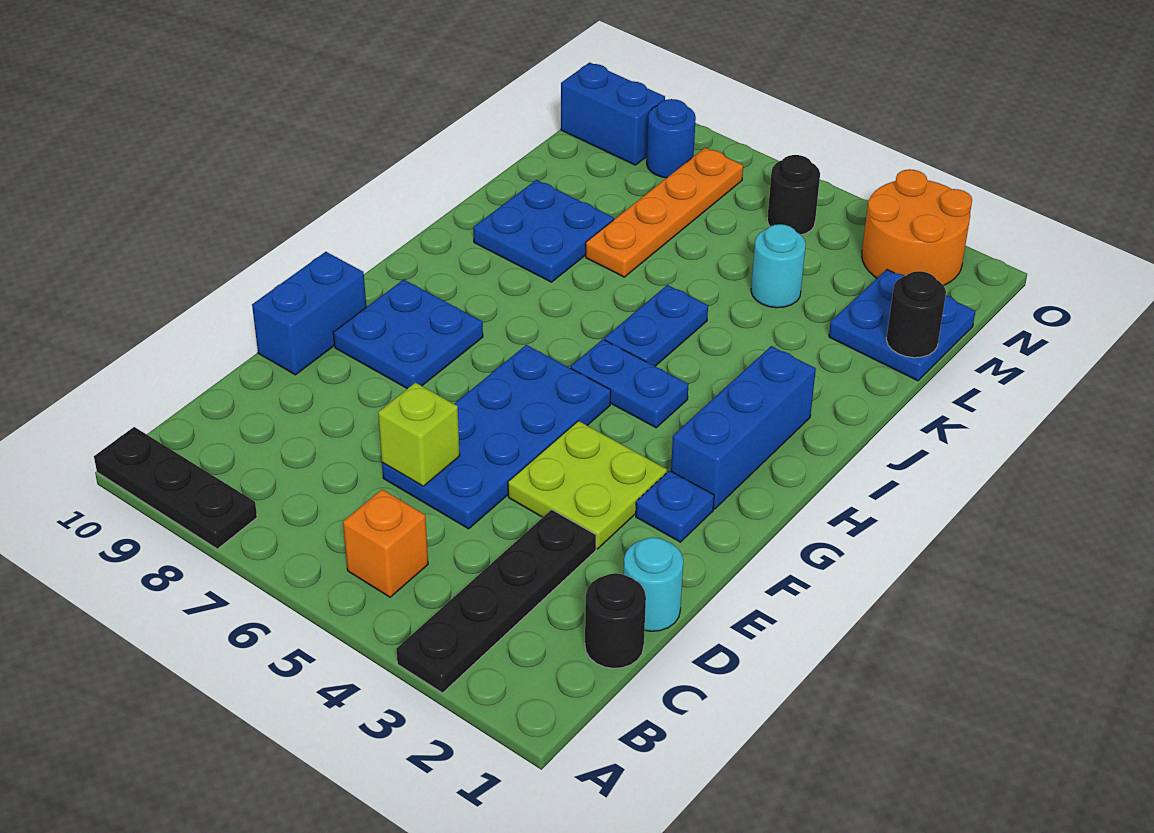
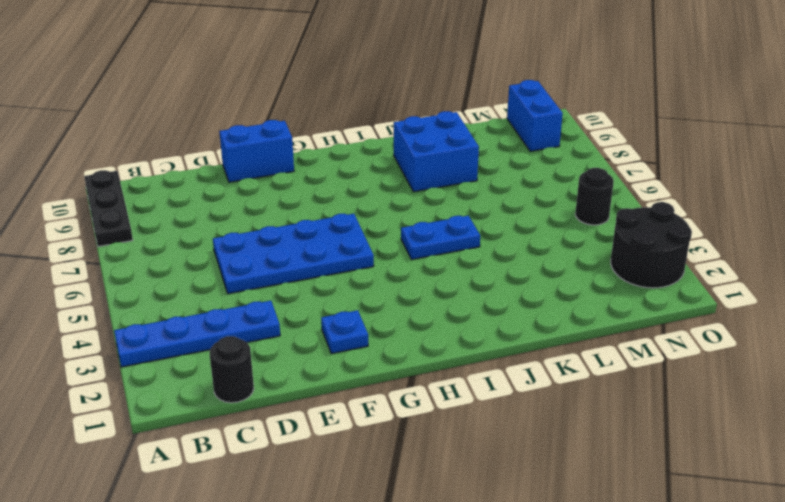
blue 1x4 plate [114,301,280,367] -> black 1x4 plate [396,510,596,693]
blue 2x2 brick [394,111,479,192] -> blue 2x2 plate [473,180,614,282]
black 2x2 round brick [611,202,692,288] -> orange 2x2 round brick [862,169,972,286]
none -> orange 1x1 brick [343,489,428,597]
none -> cyan 1x1 round brick [624,537,683,631]
none -> lime 2x2 plate [508,421,667,549]

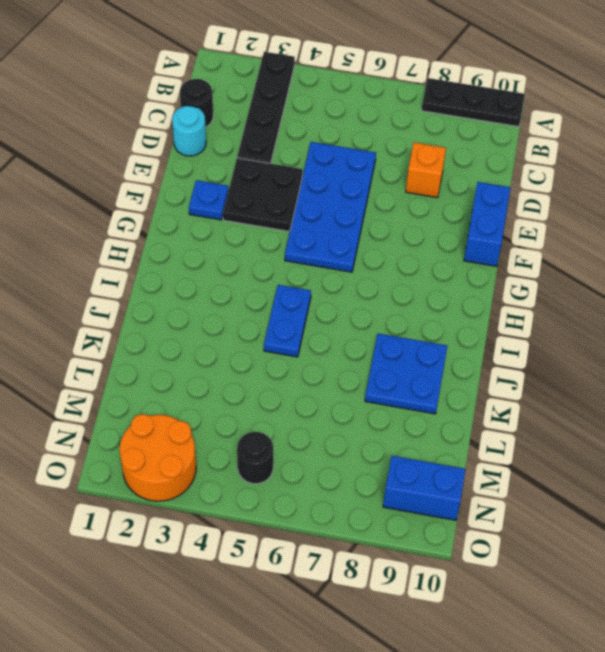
orange 1x1 brick [406,142,446,198] -> orange 1x1 brick moved to [343,489,428,597]
black 2x2 plate [223,158,303,231] -> lime 2x2 plate [508,421,667,549]
none -> blue 2x2 plate [333,279,483,389]
none -> blue 1x3 brick [671,346,816,509]
none -> blue 1x2 plate [571,339,689,428]

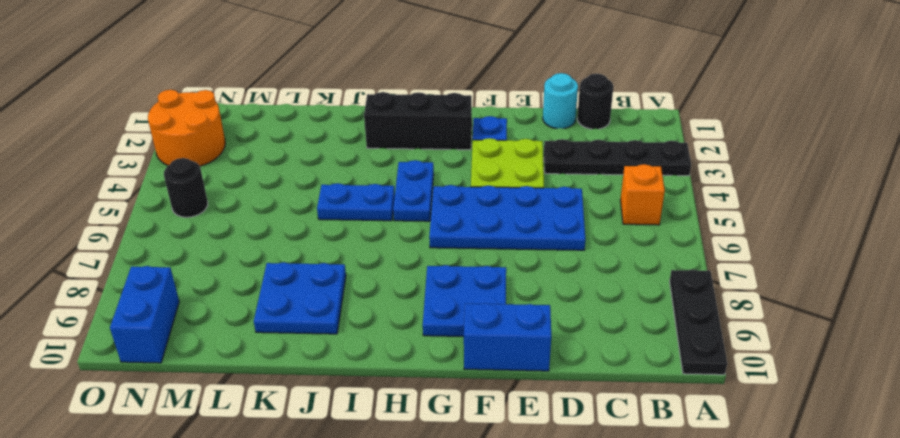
black 1x3 brick [364,92,472,150] -> blue 1x3 brick [671,346,816,509]
none -> orange 1x4 plate [586,148,743,277]
none -> blue 2x2 plate [829,270,975,381]
none -> cyan 1x1 round brick [751,224,806,308]

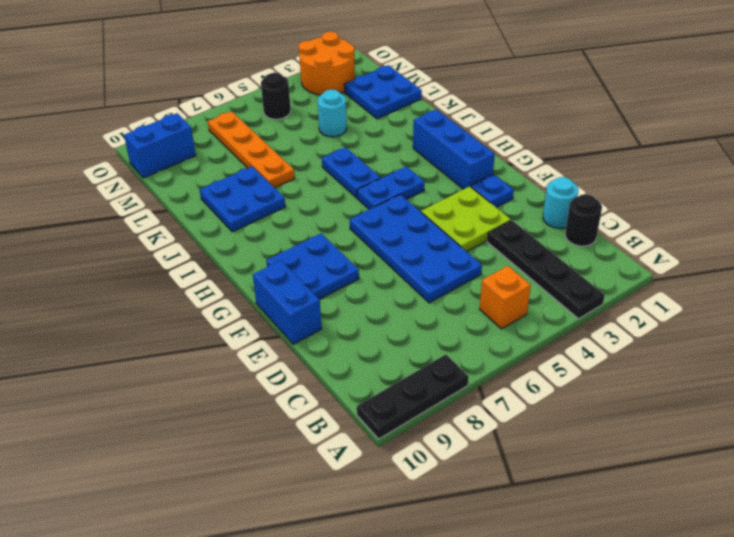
none -> blue 1x1 round brick [647,99,696,178]
none -> lime 1x1 brick [378,383,460,486]
none -> black 1x1 round brick [886,271,946,358]

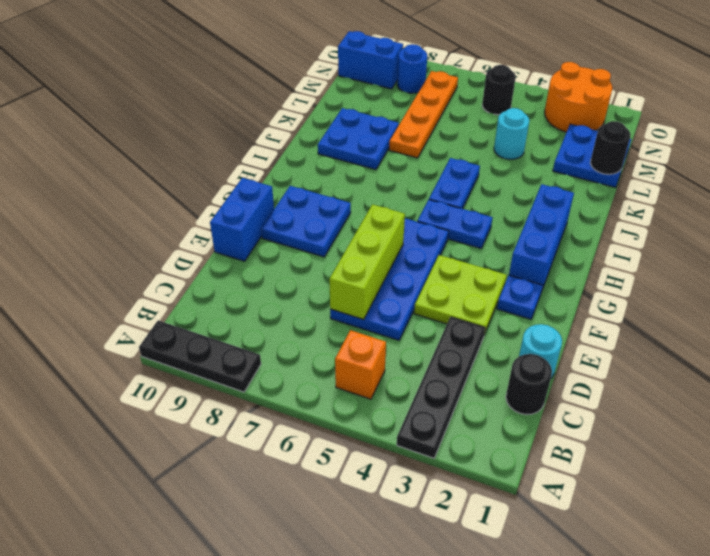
lime 1x3 brick [329,204,405,320] -> lime 1x1 brick [378,383,460,486]

